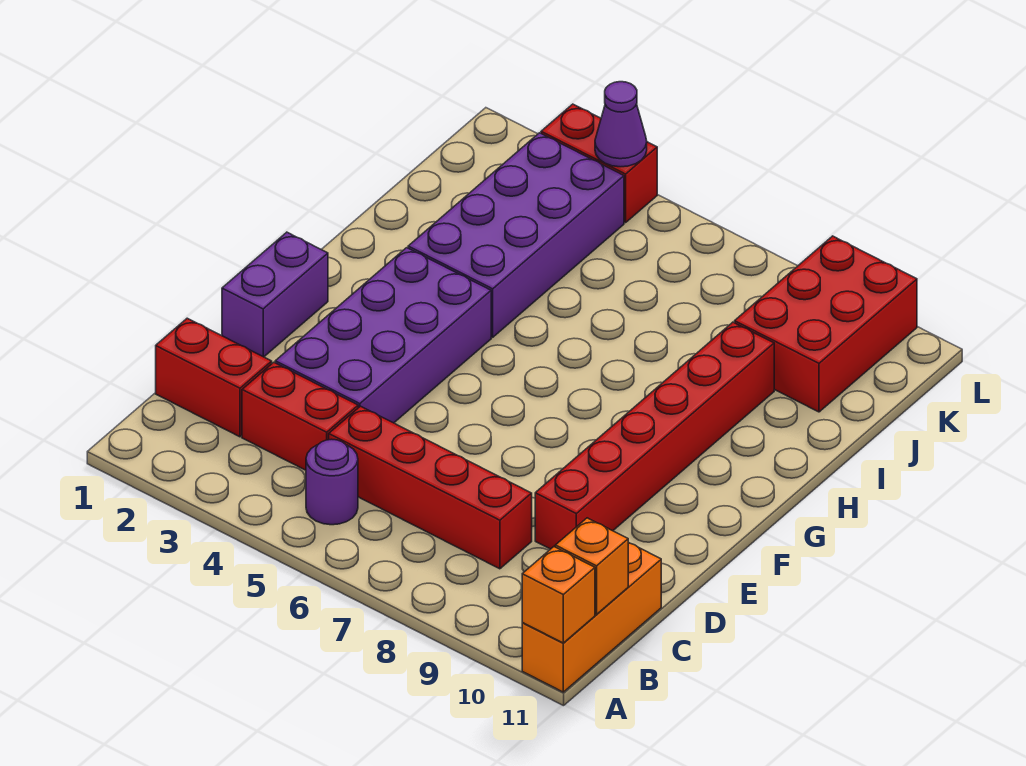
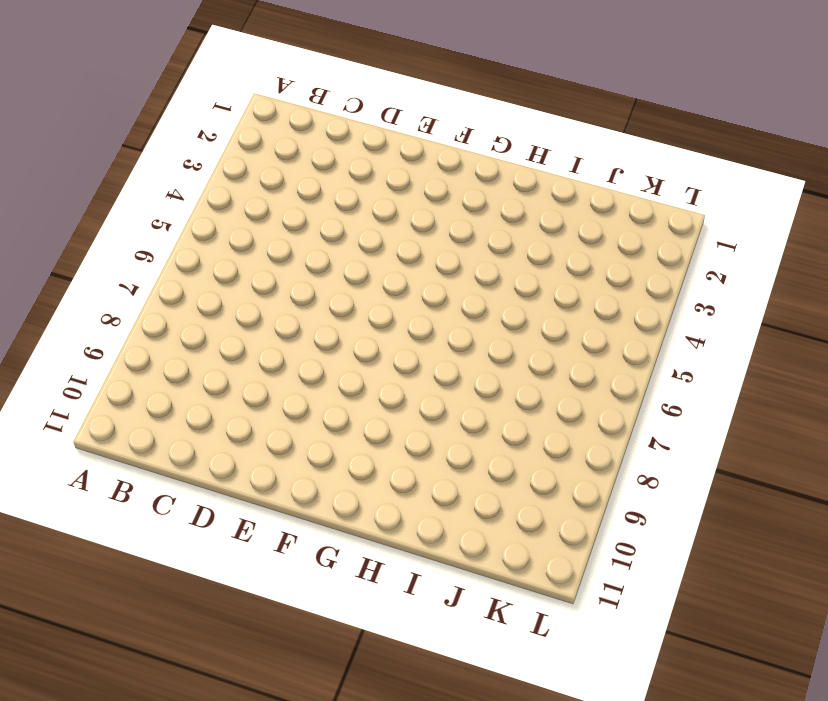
none -> orange 1x3 brick [522,542,661,692]
none -> purple 1x1 round brick [306,439,358,525]
none -> red 1x2 brick [156,318,272,437]

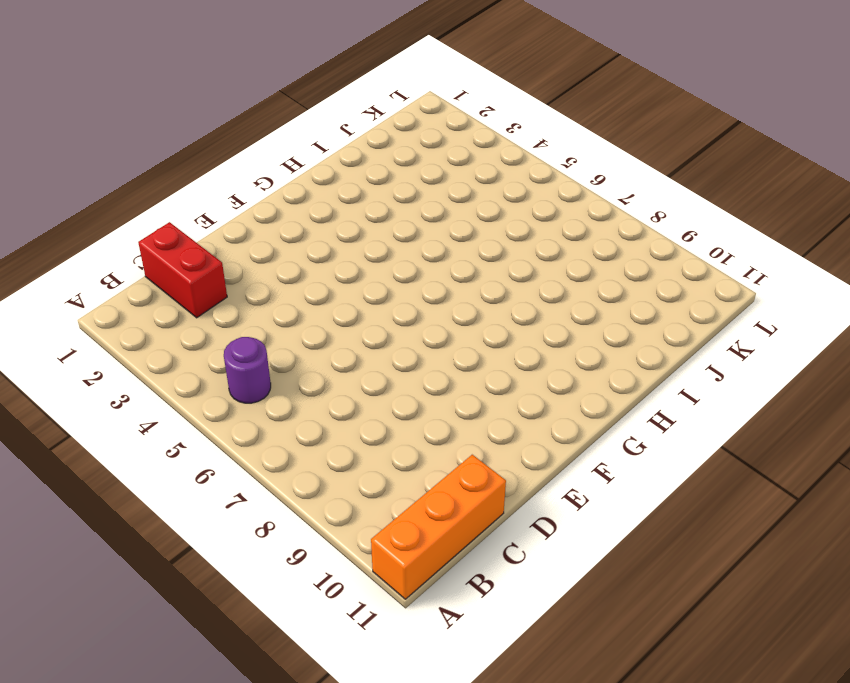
none -> red 1x2 brick [242,362,358,470]
none -> red 1x4 brick [329,406,532,569]
none -> purple 2x4 brick [275,248,491,423]

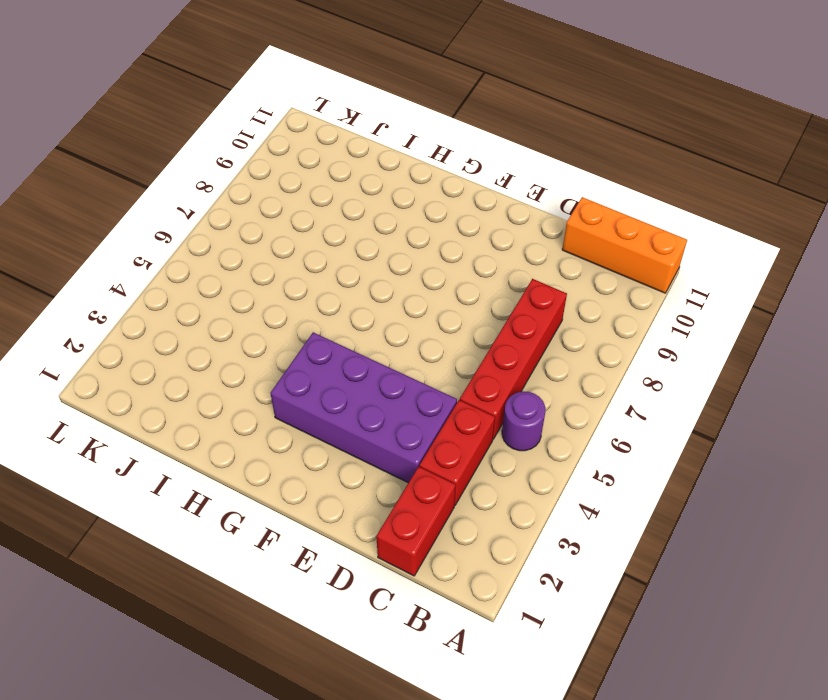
none -> red 1x6 brick [535,322,774,549]
none -> purple 1x2 brick [222,232,328,357]
none -> purple 2x4 brick [408,133,624,337]

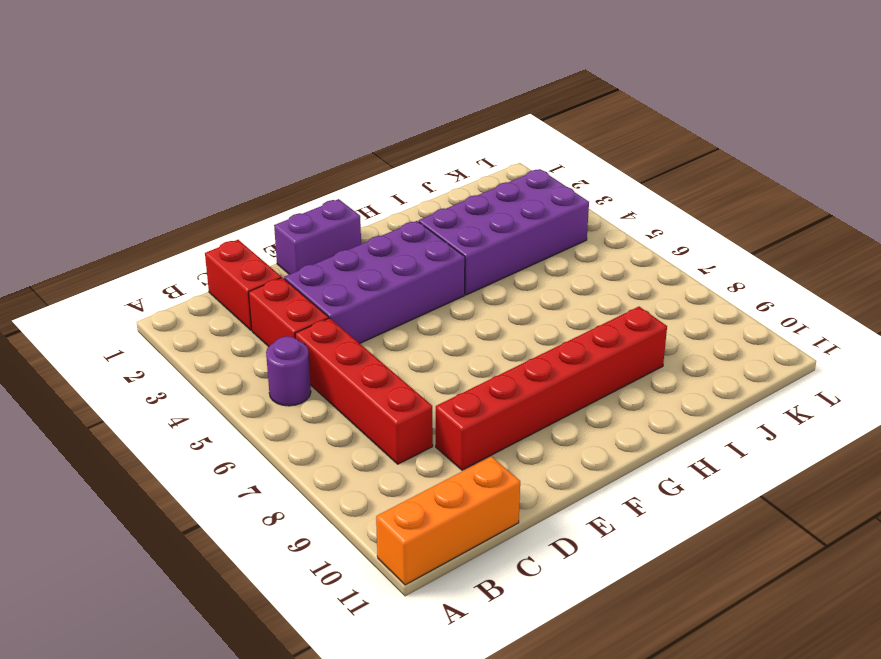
none -> red 2x3 brick [735,236,917,412]
none -> red 1x2 brick [541,104,657,223]
none -> orange 1x1 brick [522,547,595,643]

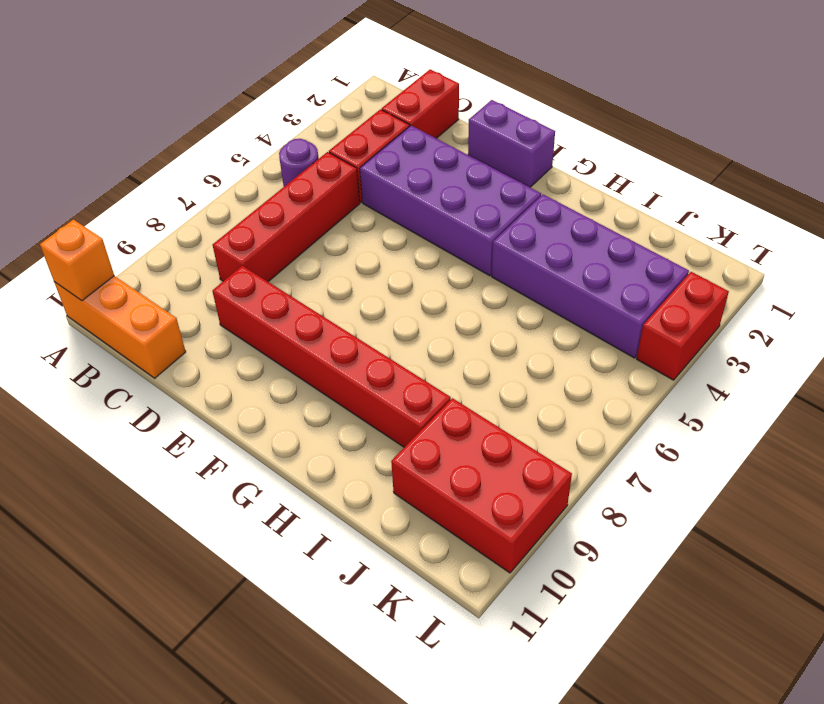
none -> orange 1x1 brick [555,518,628,614]
none -> purple 1x1 cone [595,82,647,167]

